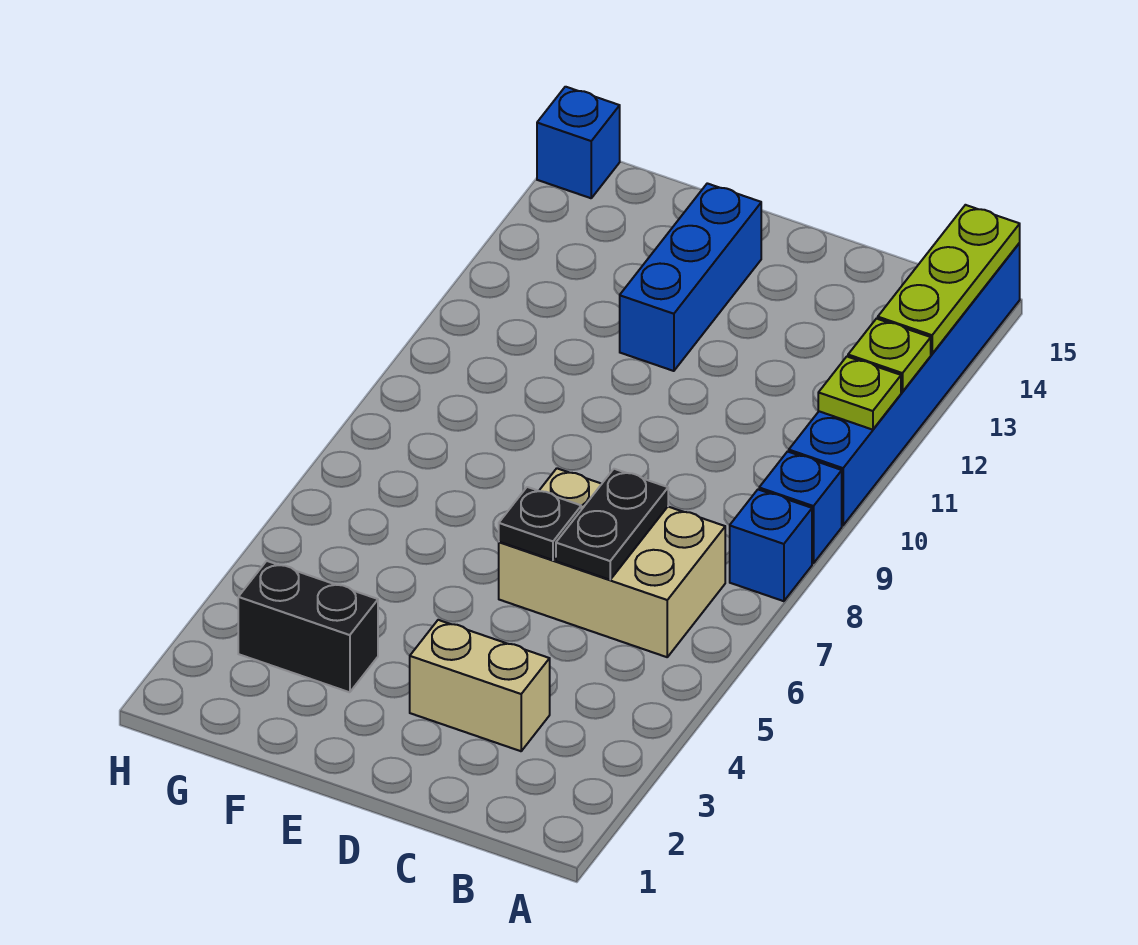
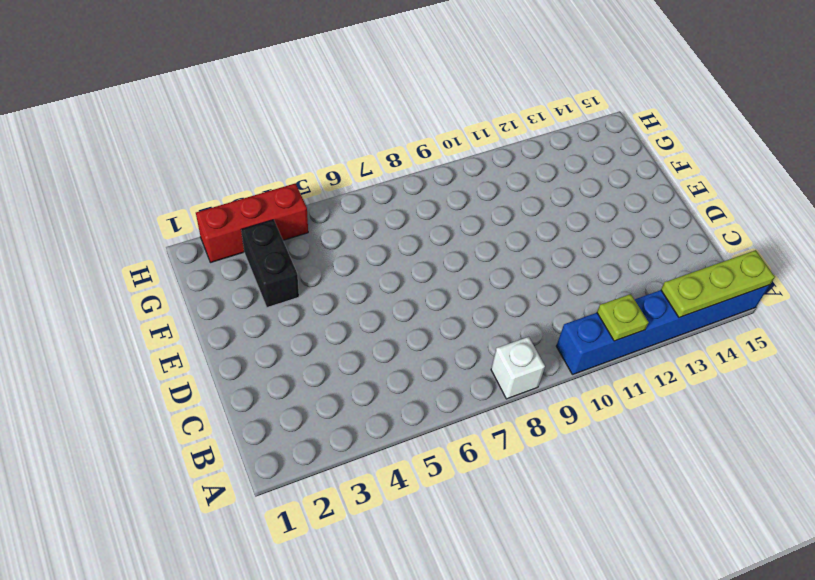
white 1x1 brick [491,337,545,399] -> blue 1x1 brick [730,490,812,601]
red 1x3 brick [196,183,308,263] -> none
none -> blue 1x1 brick [759,452,842,563]
none -> tan 2x3 brick [499,468,725,657]
none -> tan 1x2 brick [410,620,550,751]

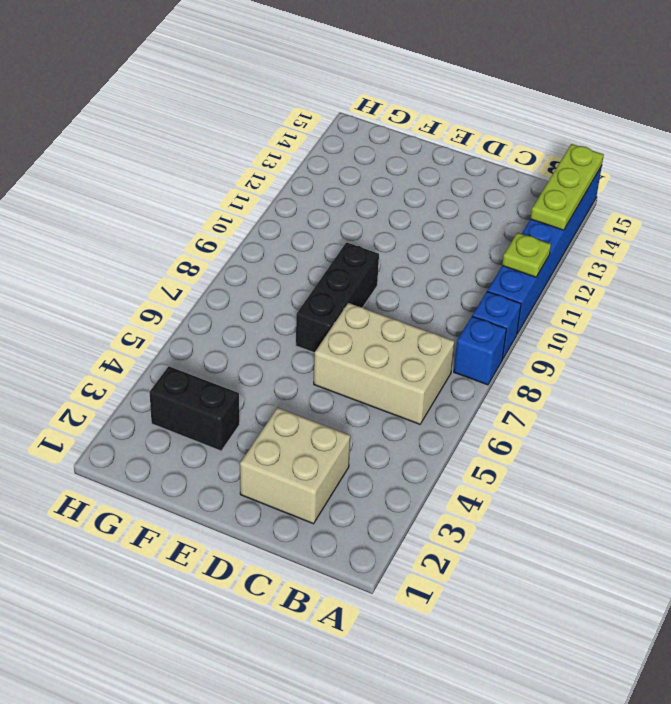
tan 2x2 brick [240,408,350,524] -> tan 1x2 brick [410,620,550,751]
black 1x3 brick [296,242,379,353] -> none
none -> blue 1x3 brick [620,183,761,371]
none -> blue 1x1 brick [537,87,620,198]
none -> lime 1x1 plate [848,319,931,392]

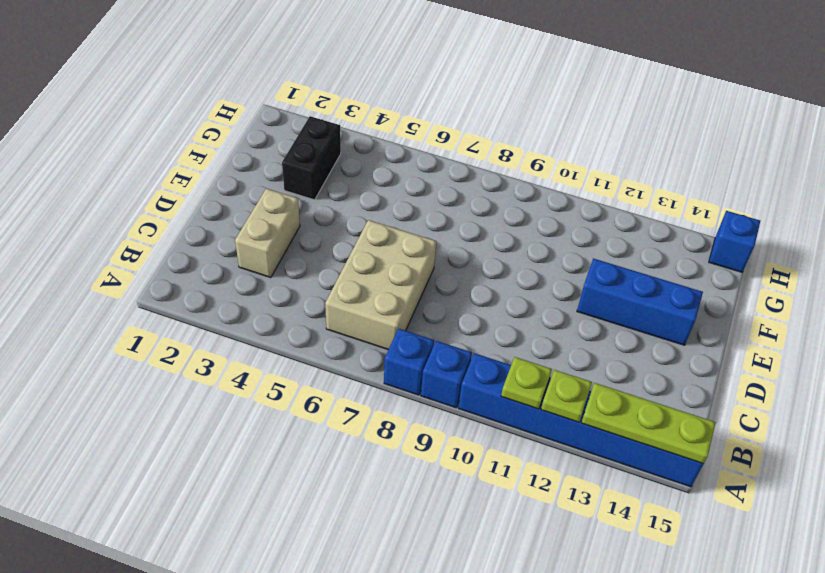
none -> black 1x2 plate [556,469,668,580]
none -> black 1x1 plate [499,487,581,560]

